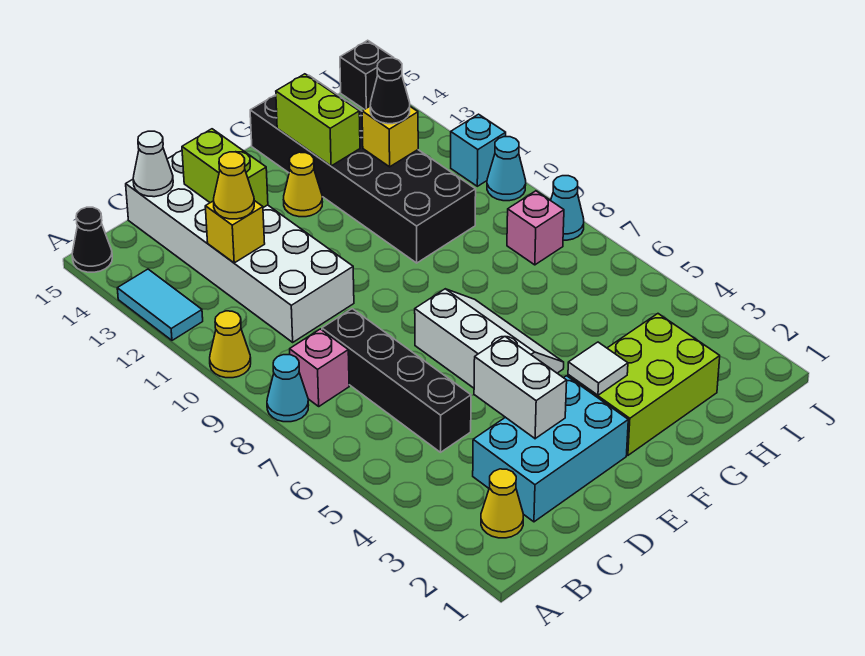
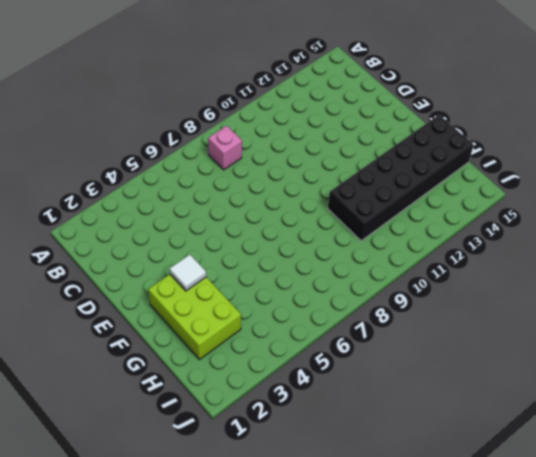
none -> cyan 1x1 cone [267,355,309,422]
none -> yellow 1x1 cone [210,311,251,378]
none -> cyan 1x2 tile [117,269,203,340]

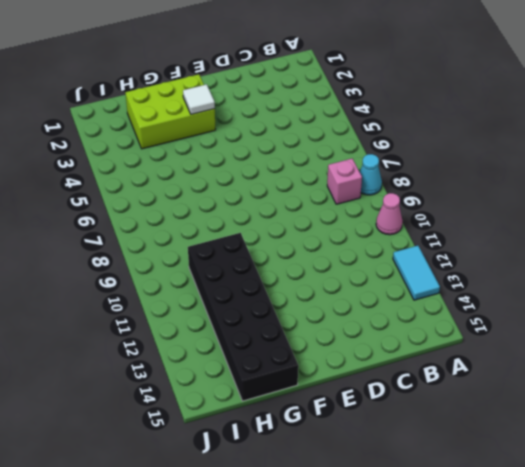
pink 1x1 cone [376,193,402,235] -> yellow 1x1 cone [210,311,251,378]
none -> black 1x1 cone [72,207,112,272]
none -> yellow 1x1 cone [481,469,523,538]
none -> cyan 2x3 brick [473,376,628,522]

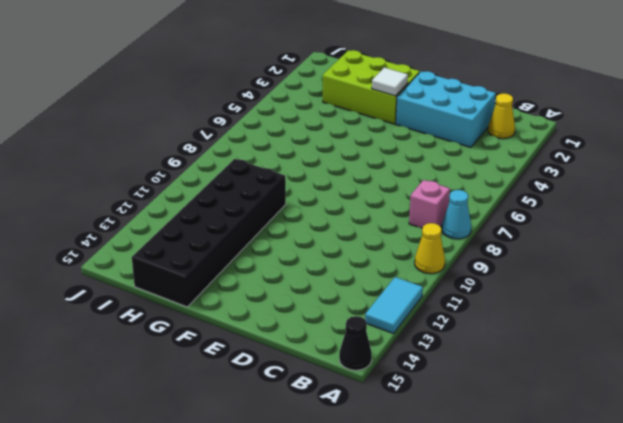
none -> black 1x4 brick [322,309,471,452]
none -> white 2x6 brick [126,150,354,342]
none -> white 2x3 slope [415,289,564,388]

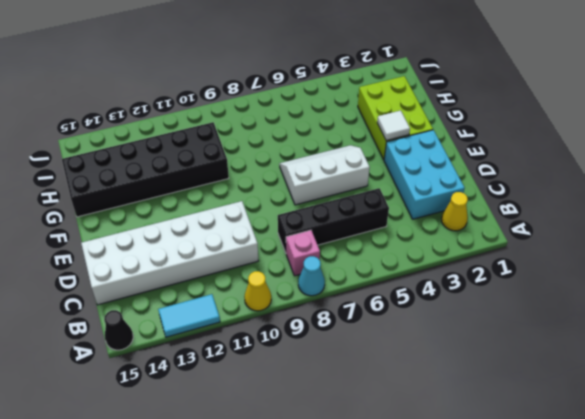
none -> yellow 1x1 cone [283,152,322,217]
none -> pink 1x1 brick [507,191,564,265]
none -> cyan 1x1 cone [551,176,584,240]

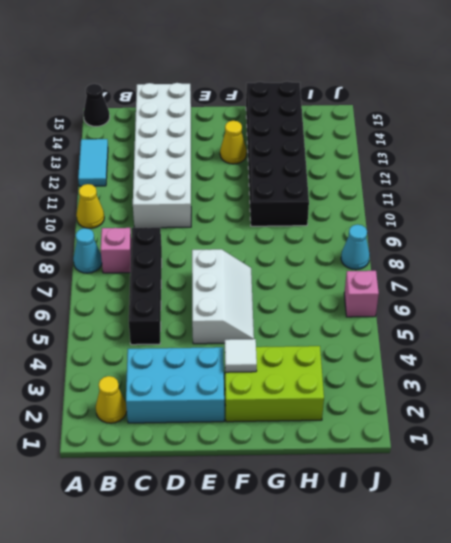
pink 1x1 brick [344,271,379,317] -> pink 1x1 brick moved to [507,191,564,265]
none -> cyan 1x1 cone [487,137,526,201]
none -> cyan 1x1 brick [451,114,506,186]
none -> black 1x1 brick [340,40,393,110]

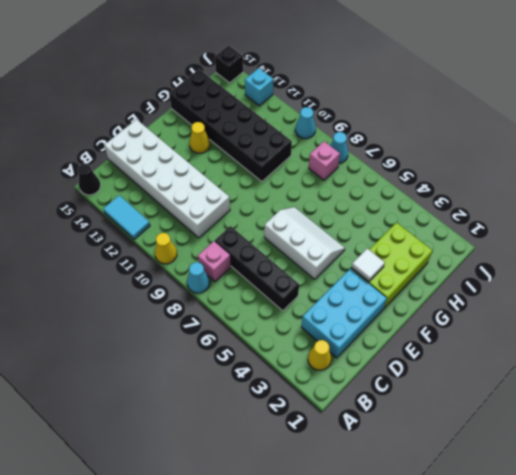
cyan 1x1 brick [245,68,274,106] -> cyan 1x1 brick moved to [451,114,506,186]
none -> yellow 1x1 brick [205,201,265,263]
none -> white 1x1 cone [133,131,173,197]
none -> white 1x2 brick [474,337,567,439]

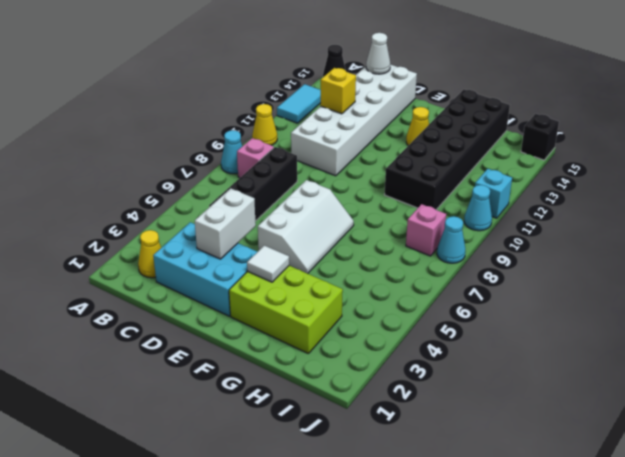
none -> lime 1x2 brick [182,129,268,208]
none -> lime 1x2 brick [276,74,360,166]
none -> yellow 1x1 brick [362,107,418,167]

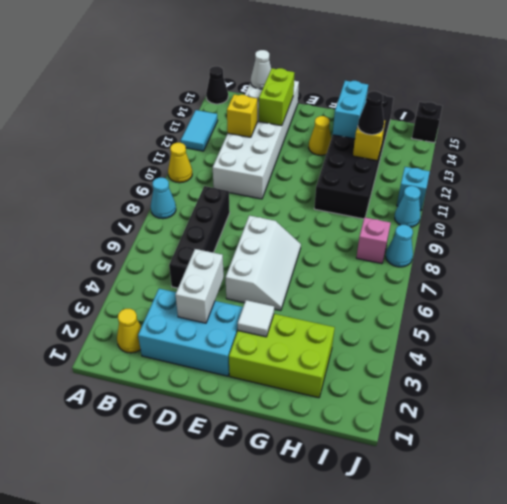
cyan 1x2 brick [333,81,368,139] -> lime 1x2 brick [276,74,360,166]
none -> pink 1x1 brick [290,329,349,406]
none -> yellow 1x1 cone [213,152,254,219]

